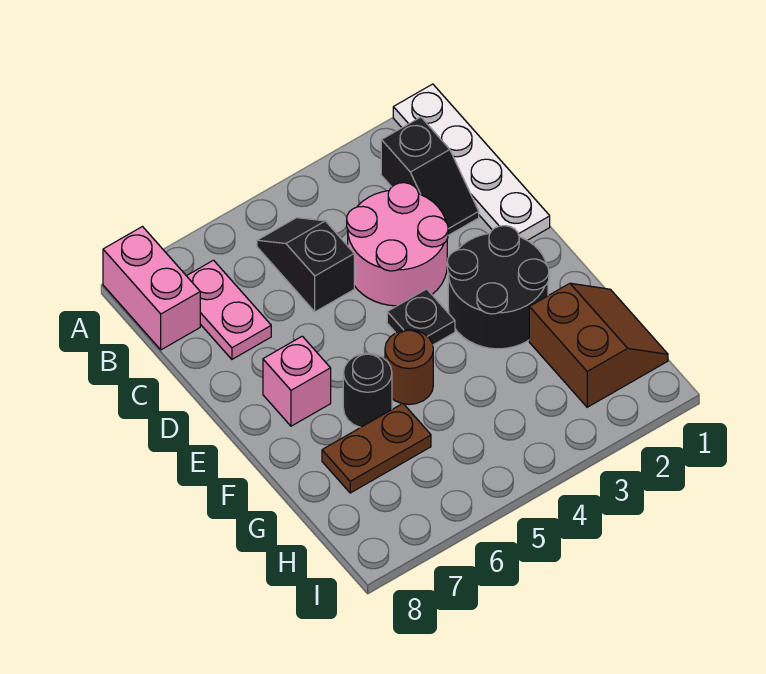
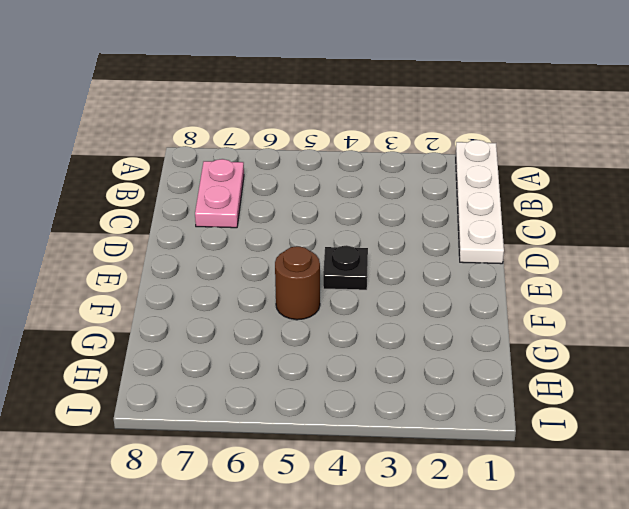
none -> pink 1x2 brick [103,227,200,350]
none -> black 1x2 slope [381,117,479,235]
none -> black 1x2 slope [257,218,354,312]

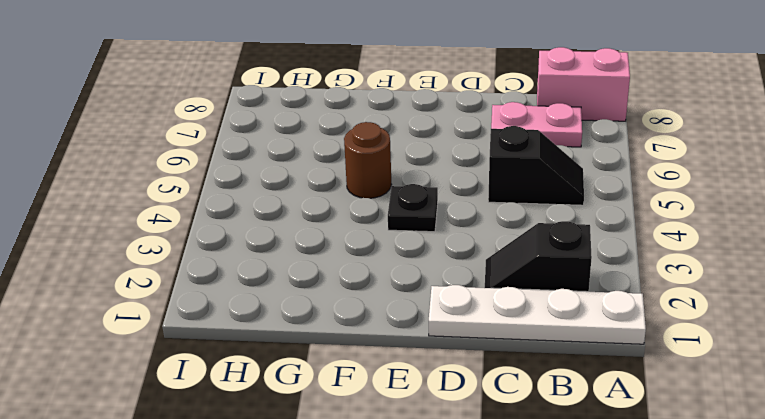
none -> pink 2x2 round brick [347,183,448,306]
none -> black 2x2 round brick [447,226,549,349]
none -> pink 1x1 brick [263,336,331,426]

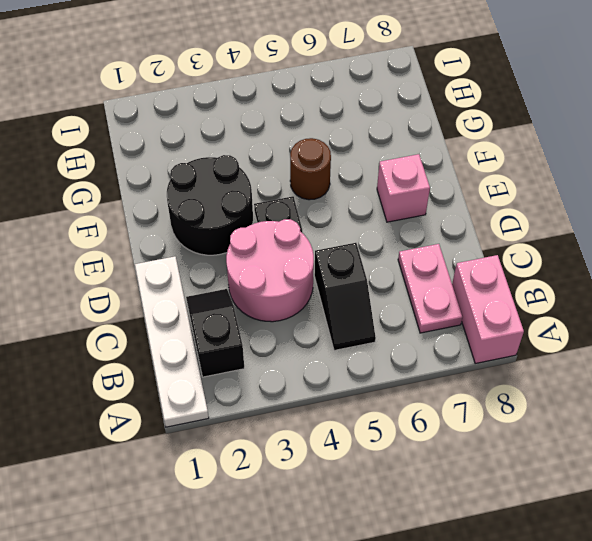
none -> black 1x1 round brick [343,353,392,427]
none -> brown 2x2 slope [529,283,668,407]
none -> brown 1x2 plate [322,404,431,493]

